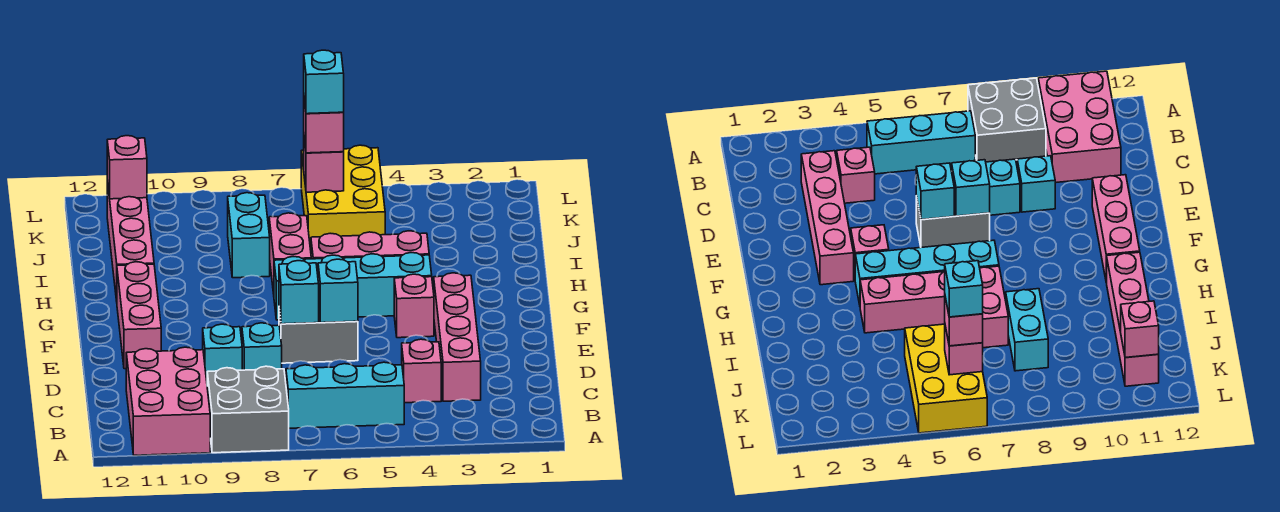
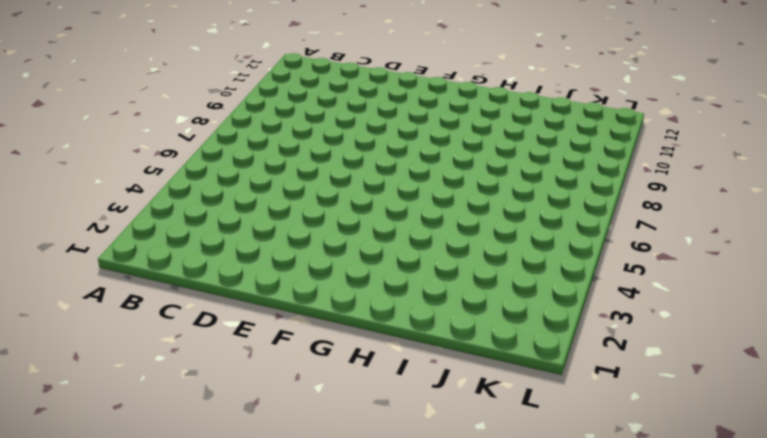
none -> grey 2x2 brick [207,366,289,453]
none -> pink 2x3 brick [126,347,210,455]
none -> cyan 1x3 brick [286,362,404,428]

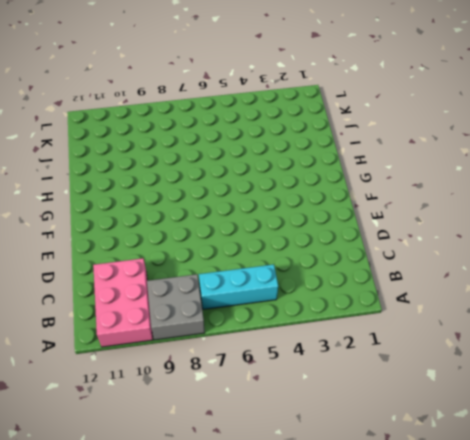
none -> pink 1x4 brick [434,273,481,401]
none -> pink 1x1 brick [402,339,441,403]
none -> cyan 1x1 brick [242,323,282,370]

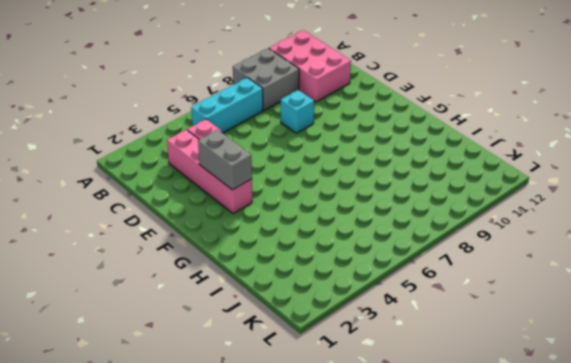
grey 1x2 brick [198,130,252,190] -> grey 1x2 brick turned to [279,309,358,363]
none -> cyan 1x1 brick [203,324,242,380]
none -> pink 1x3 brick [117,262,161,369]
none -> pink 1x1 brick [394,274,434,338]

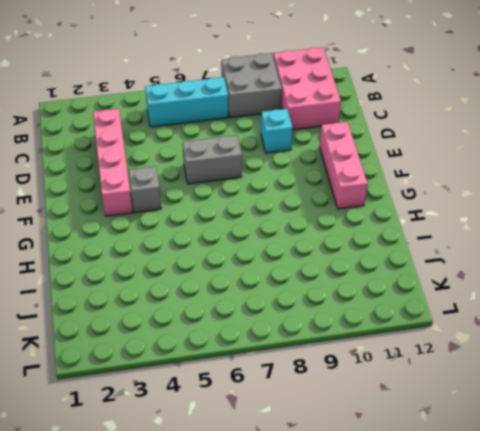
grey 1x1 brick [129,166,161,213] -> pink 1x1 brick [394,274,434,338]
none -> pink 1x1 brick [402,339,441,403]
none -> cyan 1x1 brick [242,323,282,370]
none -> cyan 1x4 brick [274,253,432,320]

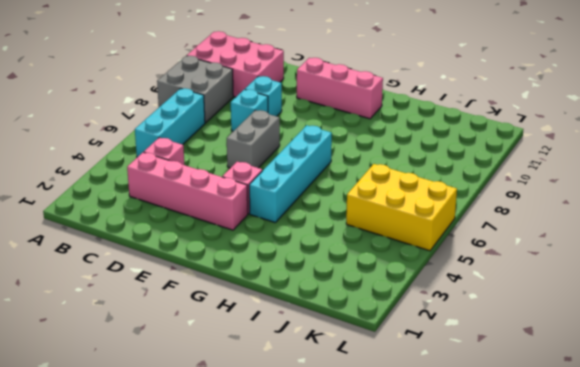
none -> pink 1x3 brick [311,231,429,259]
none -> pink 1x2 brick [269,213,311,294]
none -> pink 1x4 brick [107,181,154,301]

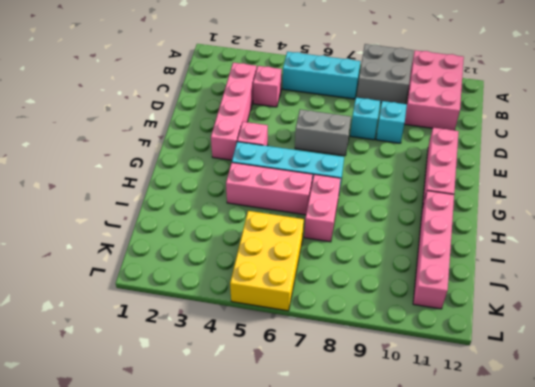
none -> cyan 1x2 brick [228,193,270,278]
none -> cyan 1x1 brick [318,259,358,323]
none -> cyan 1x1 brick [279,261,319,324]

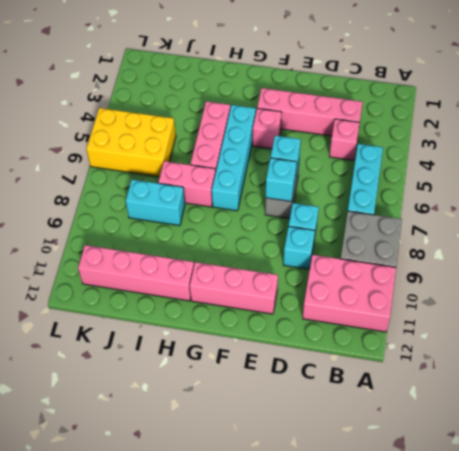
none -> pink 1x1 brick [304,139,344,192]
none -> pink 1x1 brick [107,136,147,199]
none -> pink 1x1 brick [304,99,344,153]

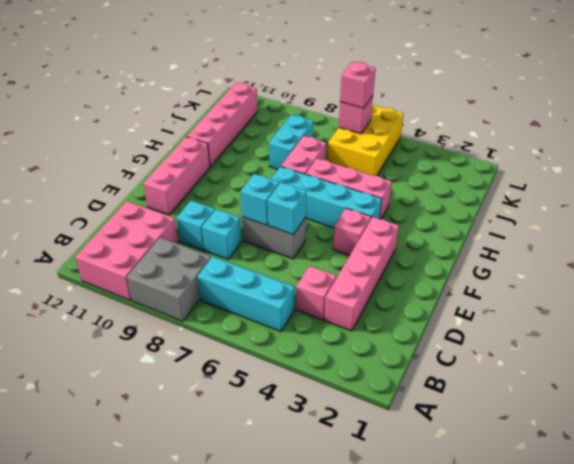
none -> pink 1x1 brick [107,136,147,199]
none -> cyan 1x1 brick [304,50,344,114]

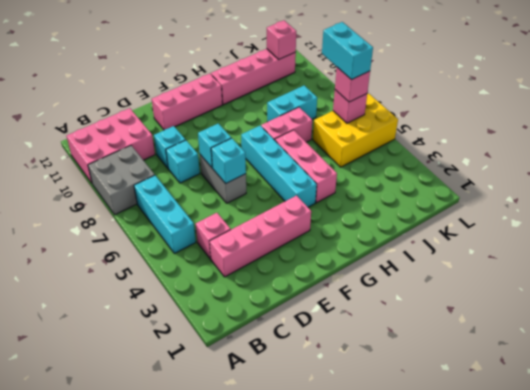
cyan 1x2 brick [322,22,373,80] -> cyan 1x1 brick [304,50,344,114]
none -> pink 1x1 brick [394,274,434,338]

